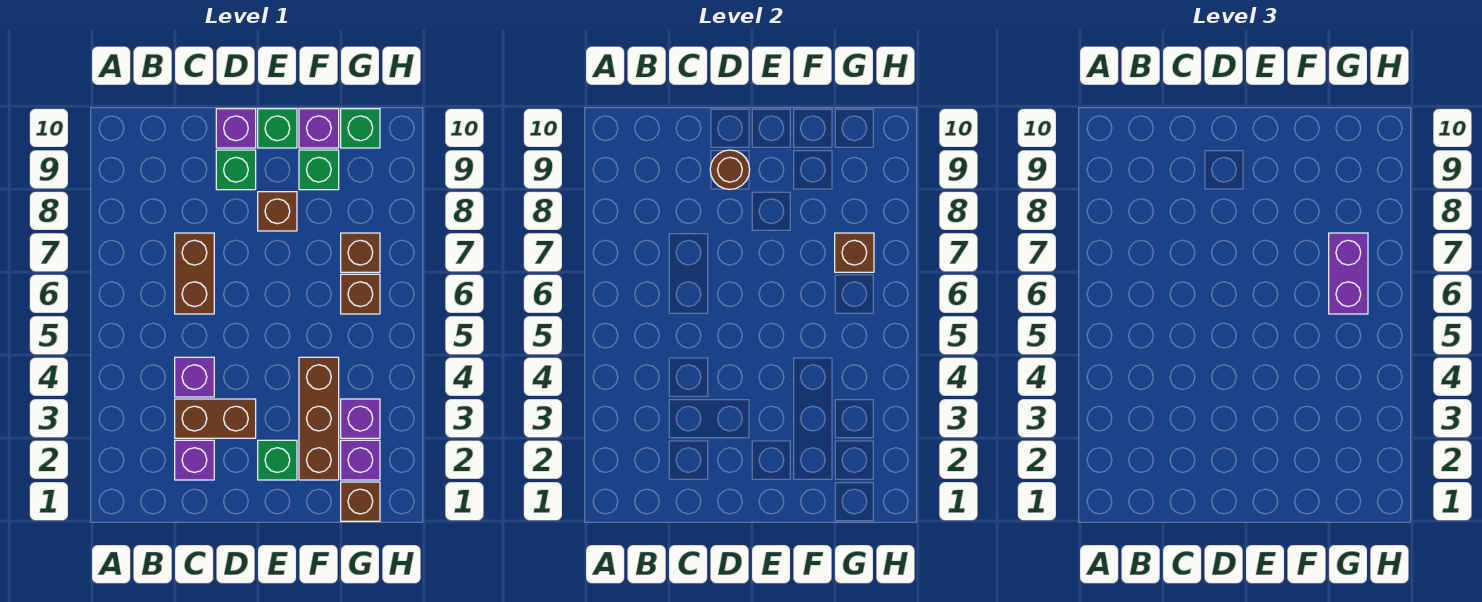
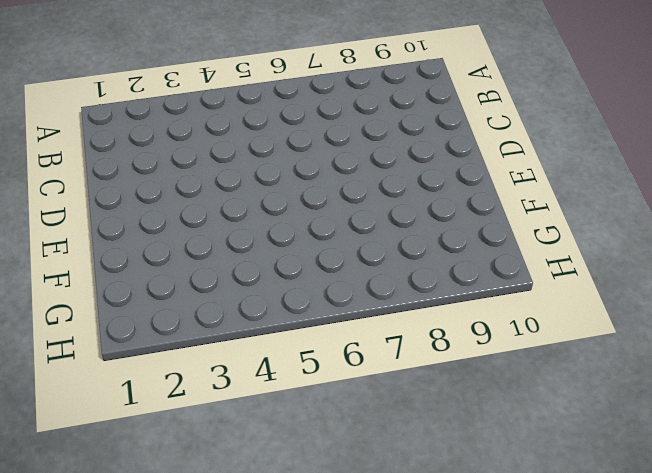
none -> purple 1x1 brick [175,440,214,480]
none -> brown 1x2 brick [175,399,256,438]
none -> purple 1x1 brick [175,357,214,397]

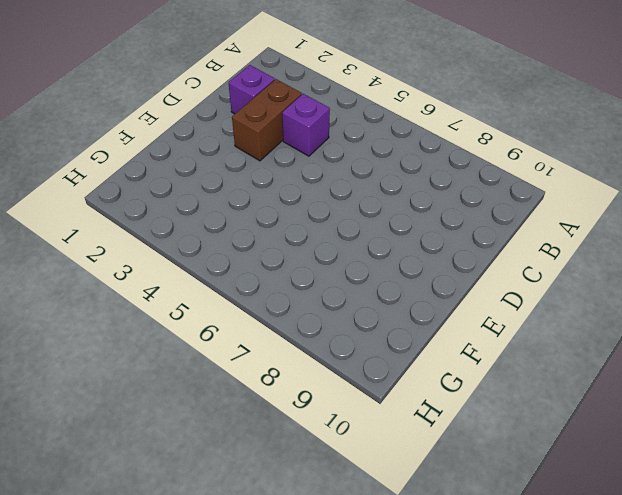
none -> brown 1x2 brick [175,233,214,314]
none -> green 1x1 brick [216,150,256,190]
none -> purple 1x1 brick [216,109,256,148]

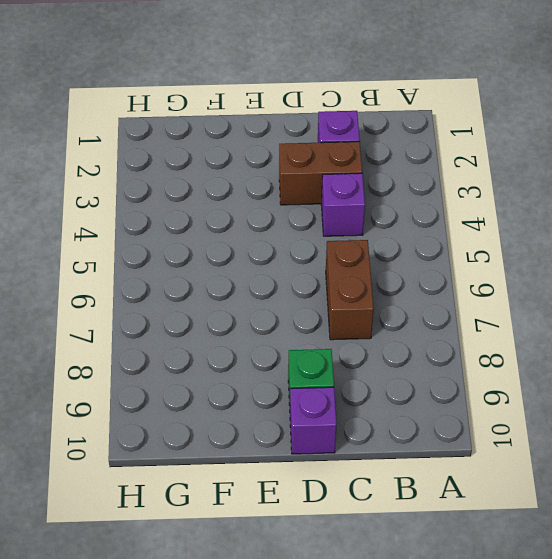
none -> green 1x1 brick [258,440,297,480]
none -> brown 1x1 brick [258,192,297,231]
none -> green 1x1 brick [258,109,297,148]

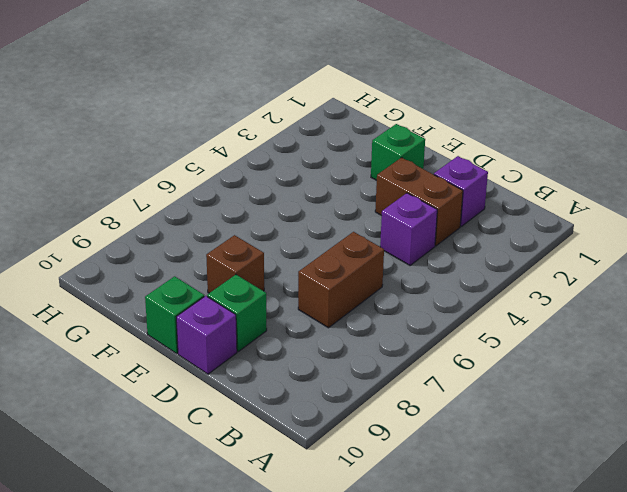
none -> brown 1x3 brick [299,357,339,480]
none -> green 1x1 brick [299,150,339,190]
none -> purple 1x1 brick [299,109,339,148]

